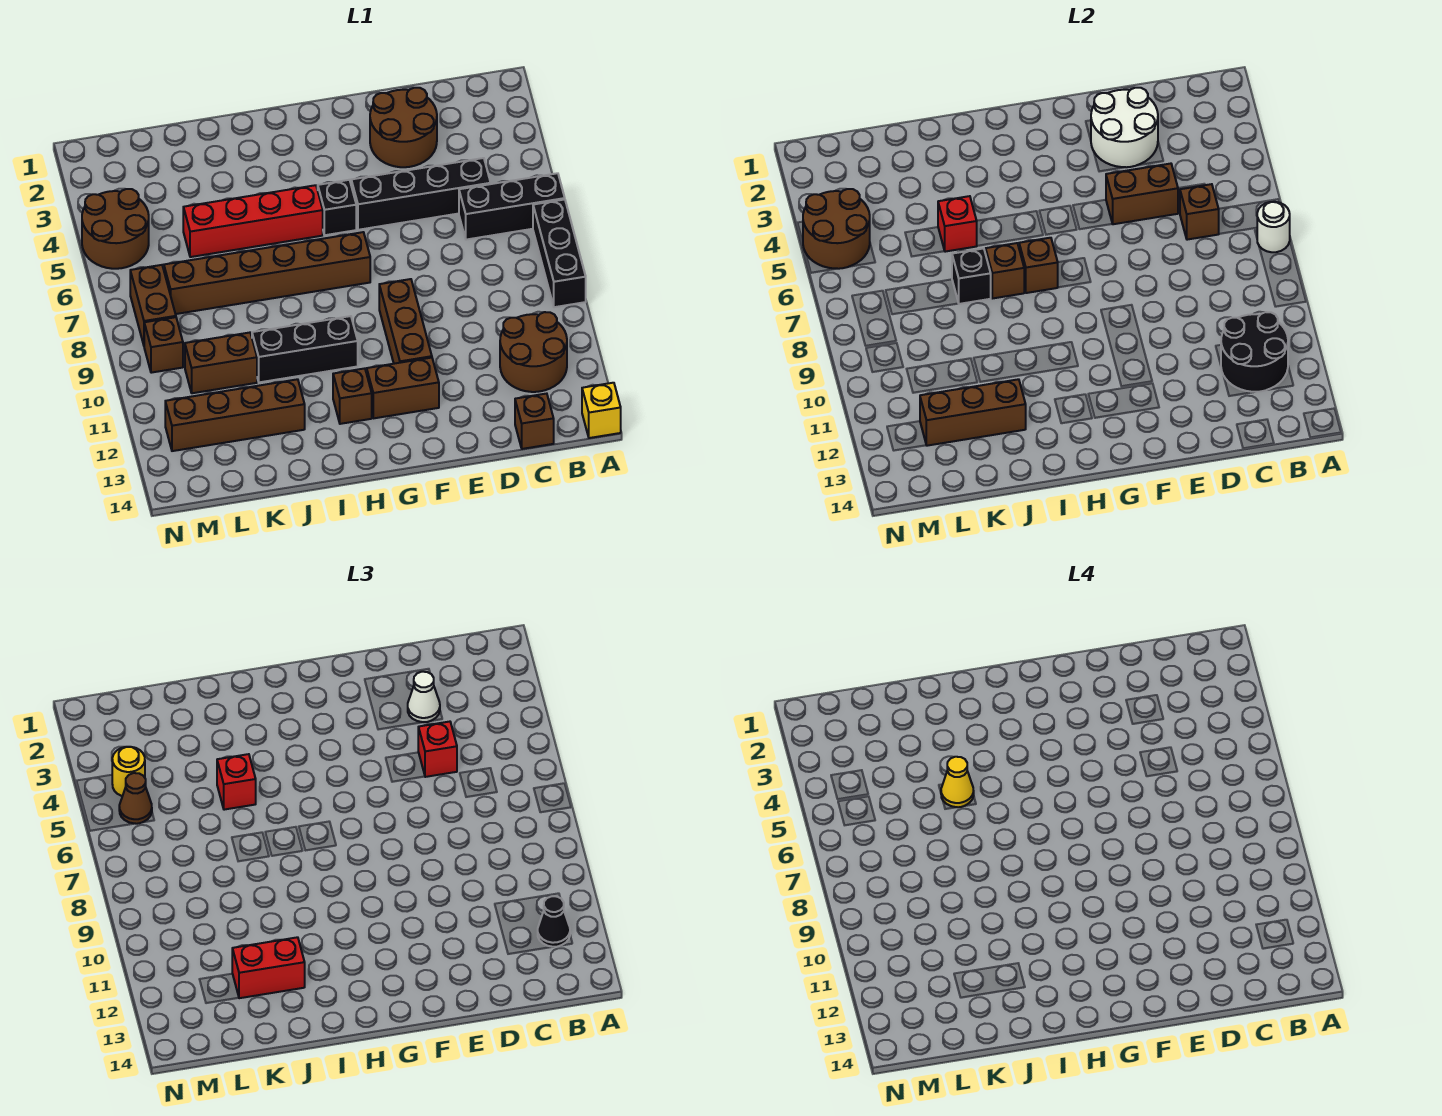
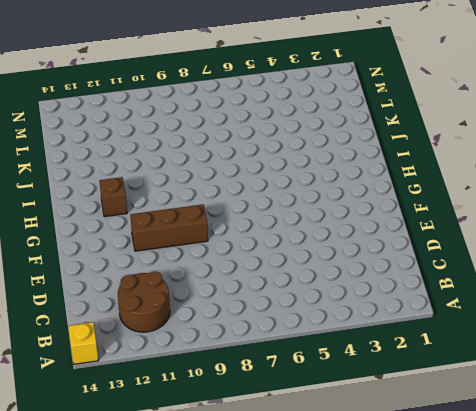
none -> black 1x3 brick [459,173,565,240]
none -> black 1x3 brick [533,199,586,307]
none -> black 1x4 brick [351,158,491,230]
none -> brown 1x1 brick [515,394,554,449]

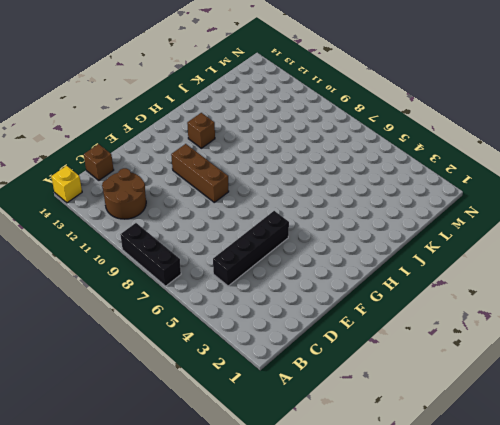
none -> black 1x3 brick [459,173,565,240]
none -> brown 2x2 round brick [370,88,437,167]
none -> brown 1x2 brick [367,358,439,418]
none -> black 1x1 brick [318,180,356,235]

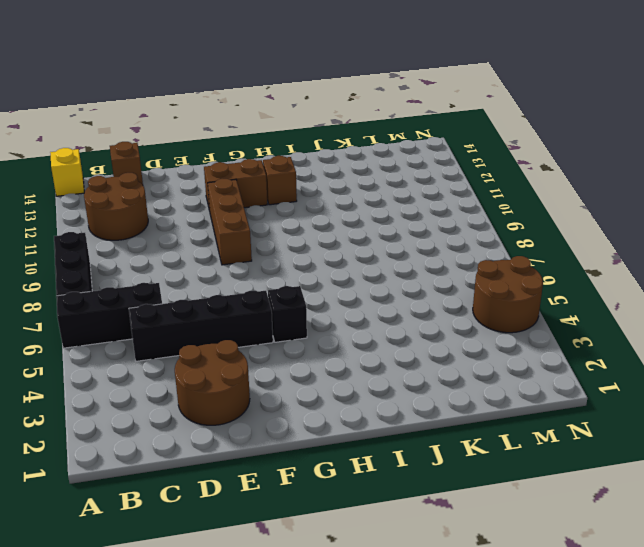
none -> brown 1x6 brick [164,232,370,314]
none -> red 1x4 brick [183,185,323,257]
none -> black 1x3 brick [252,316,358,382]
none -> brown 1x4 brick [165,379,305,451]

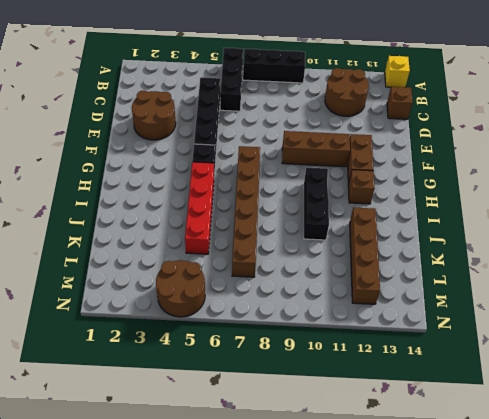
none -> brown 1x2 brick [185,333,257,393]
none -> brown 1x2 brick [130,265,176,345]
none -> brown 1x1 brick [144,317,183,373]
none -> white 1x1 round brick [1257,202,1290,252]

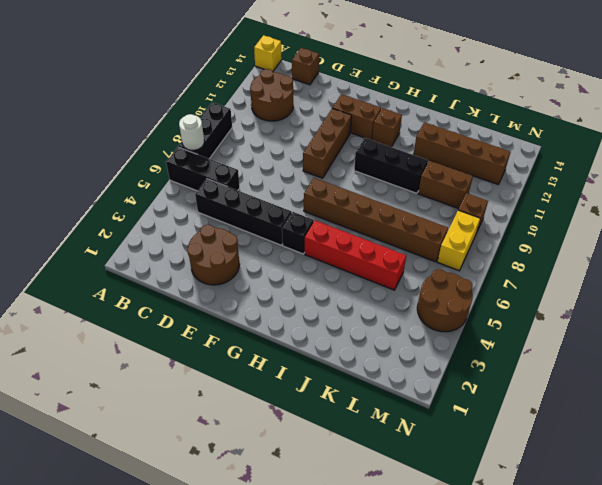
yellow 1x2 brick [437,210,480,271] -> brown 1x2 brick [130,265,176,345]
none -> black 2x2 round brick [1221,312,1288,392]
none -> brown 1x1 brick [1180,184,1219,240]
none -> white 2x2 round brick [1091,88,1158,167]
none -> brown 1x2 brick [1106,164,1178,224]

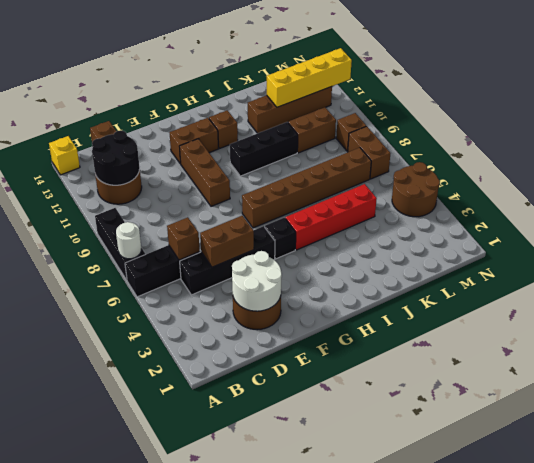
yellow 1x4 brick [267,48,352,107] -> brown 1x3 brick [920,379,1026,446]
none -> brown 1x1 brick [1019,238,1058,293]
none -> brown 1x1 brick [986,243,1024,298]
none -> red 1x1 brick [938,196,977,252]
none -> black 1x1 brick [952,249,991,304]

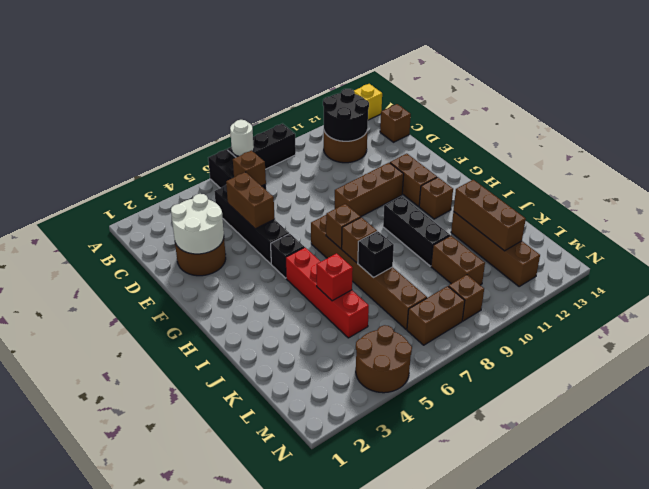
none -> brown 2x2 round brick [803,189,870,269]
none -> black 1x1 cone [538,896,570,947]
none -> white 1x1 cone [408,672,440,722]
none -> red 1x1 brick [418,722,457,777]

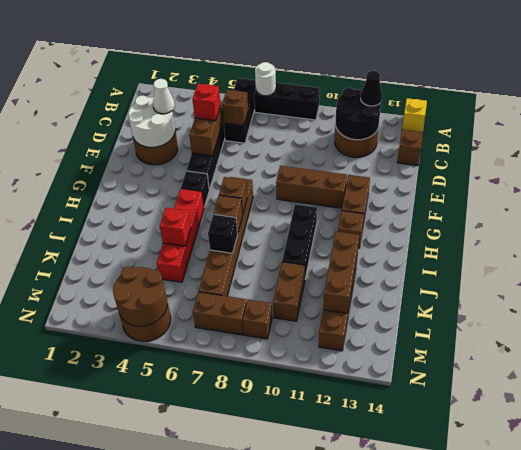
none -> red 1x1 brick [217,754,256,810]
none -> red 1x2 brick [232,937,305,998]
none -> yellow 1x1 round brick [112,747,145,796]
none -> brown 1x1 cone [119,773,152,824]

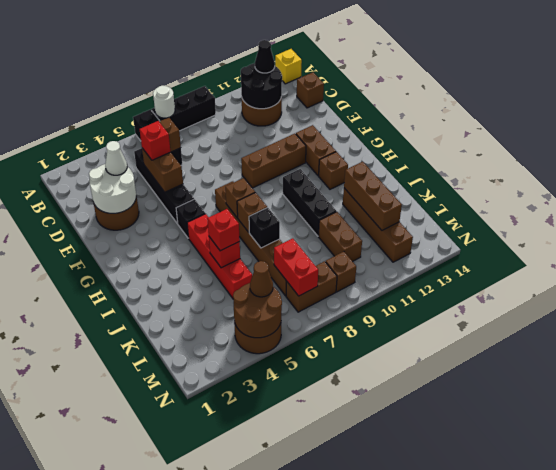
red 1x2 brick [274,238,318,296] -> red 1x2 brick moved to [232,937,305,998]
none -> yellow 1x1 round brick [112,747,145,796]
none -> yellow 1x1 cone [941,757,974,807]

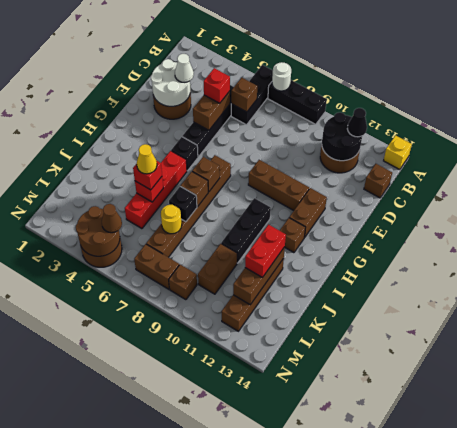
yellow 1x1 round brick [161,205,182,234] -> yellow 1x1 round brick moved to [112,747,145,796]

